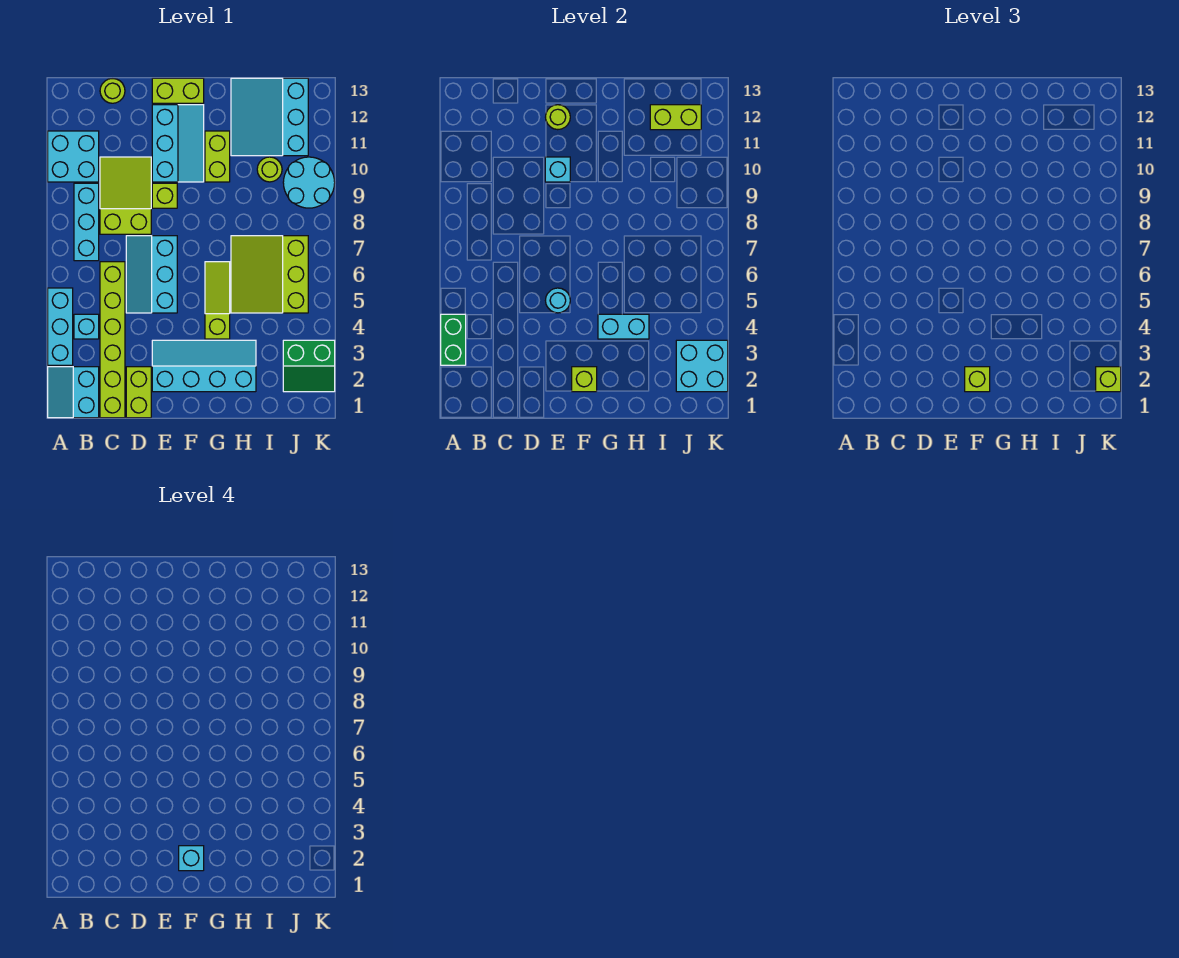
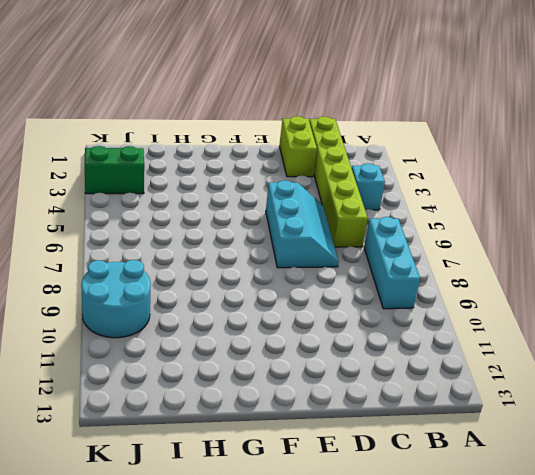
none -> cyan 2x2 slope [48,367,99,418]
none -> cyan 1x3 brick [48,288,73,365]
none -> cyan 2x2 brick [48,131,99,182]
none -> lime 2x3 slope [100,157,151,234]

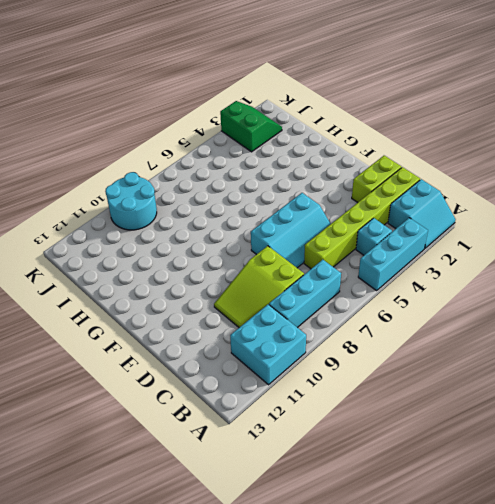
none -> lime 1x1 round brick [100,79,125,103]
none -> cyan 2x4 slope [152,340,256,392]
none -> lime 1x1 brick [152,183,177,208]
none -> cyan 2x3 slope [152,105,204,182]

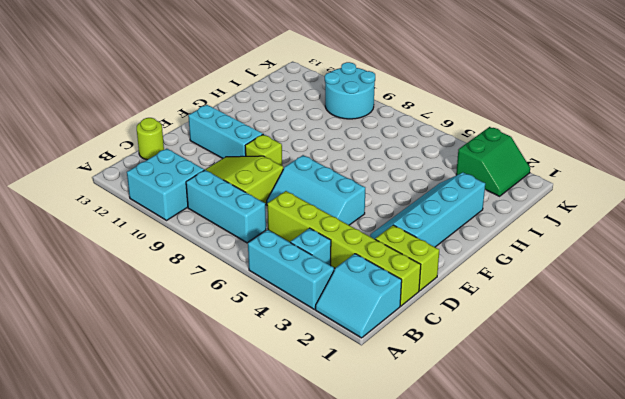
none -> lime 1x2 brick [152,78,204,103]
none -> lime 1x3 slope [205,262,230,339]
none -> lime 1x2 brick [205,131,230,182]
none -> lime 3x3 slope [231,236,308,313]

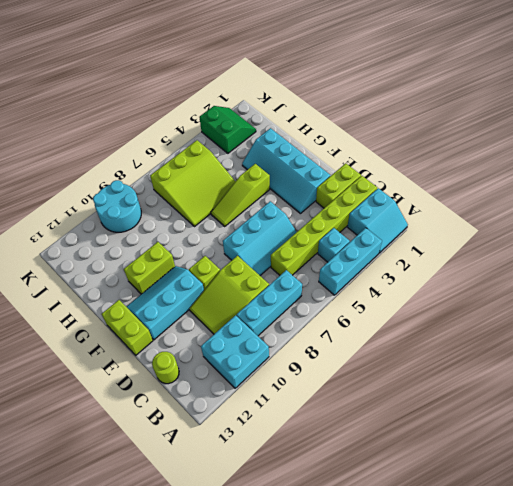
none -> cyan 3x3 slope [231,78,308,156]
none -> lime 1x1 round brick [257,157,282,182]
none -> green 1x2 brick [441,314,466,365]
none -> cyan 1x1 round brick [546,288,570,313]

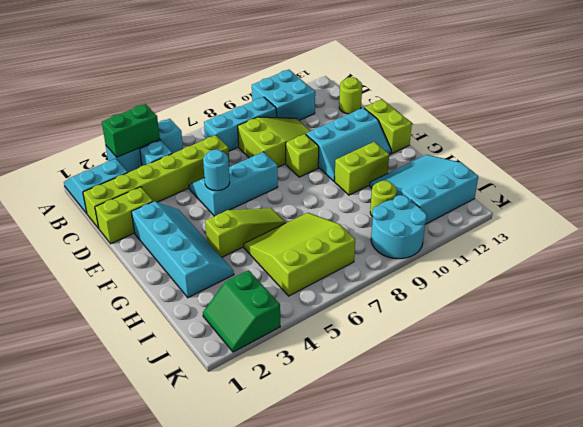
none -> cyan 1x1 brick [545,157,570,182]
none -> lime 1x1 round brick [546,105,570,130]
none -> lime 1x1 brick [572,367,597,392]
none -> cyan 1x2 brick [598,314,649,339]

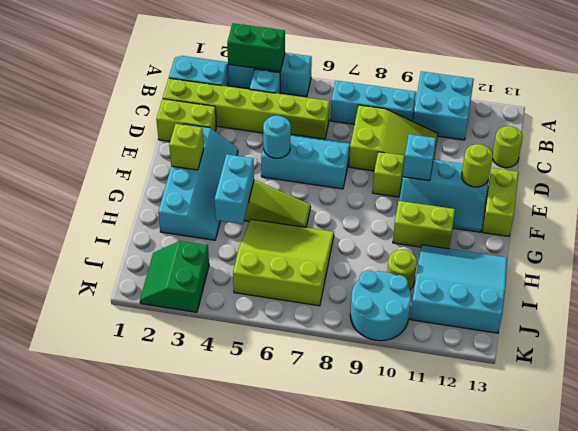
none -> lime 1x2 brick [650,105,701,130]
none -> cyan 2x2 brick [676,340,728,392]
none -> lime 1x1 brick [965,367,990,392]
none -> lime 1x1 brick [1096,367,1121,392]

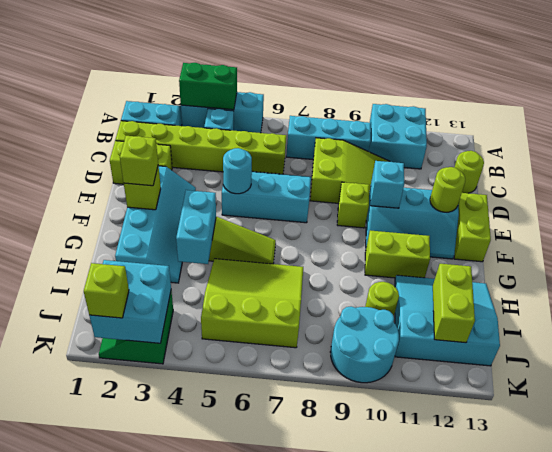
none -> cyan 1x1 brick [179,846,204,871]

